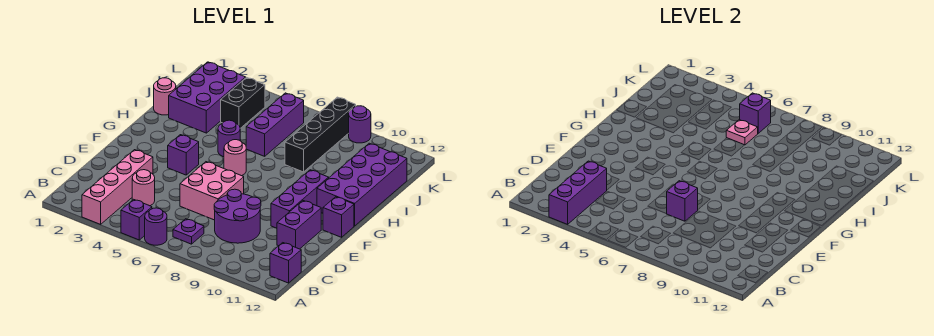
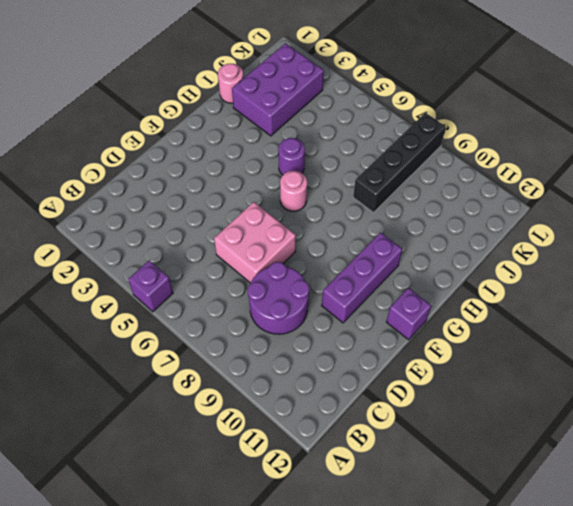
none -> pink 1x4 brick [82,150,153,224]
none -> purple 1x1 round brick [145,208,167,245]
none -> purple 1x1 plate [173,219,204,244]

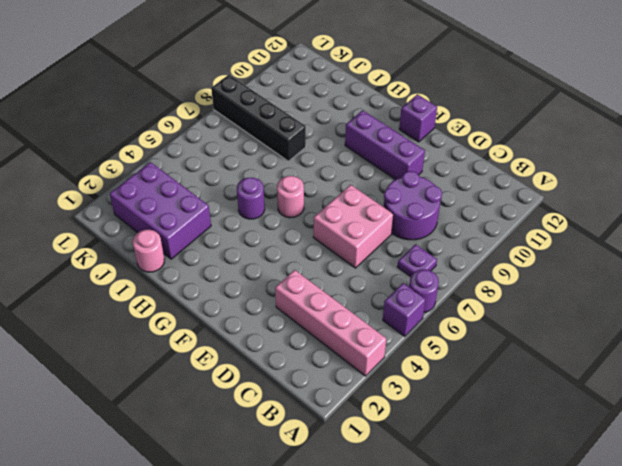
none -> purple 1x1 brick [270,243,301,283]
none -> pink 1x1 round brick [132,170,155,206]
none -> purple 1x2 brick [277,201,321,249]

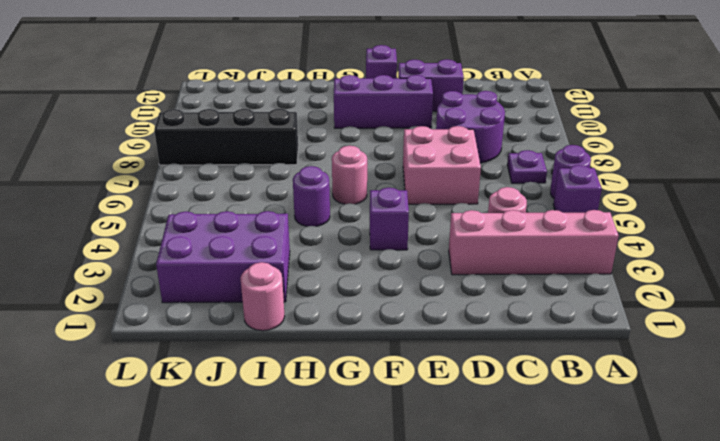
none -> purple 1x1 brick [270,243,301,283]
none -> purple 2x4 brick [317,143,407,226]
none -> purple 1x3 brick [246,93,304,156]

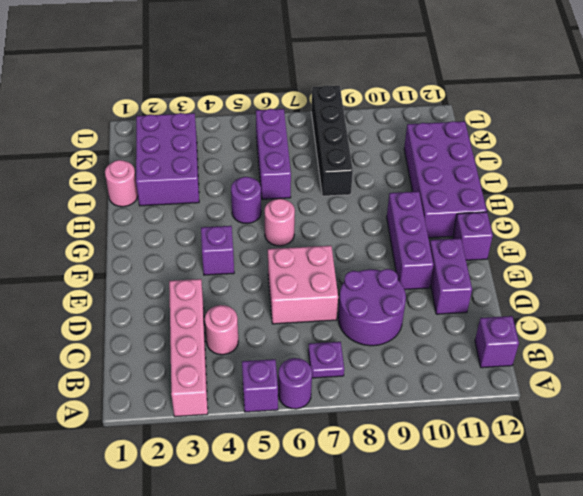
none -> black 1x2 brick [221,77,265,128]
none -> purple 1x1 round brick [349,106,371,143]
none -> purple 1x3 brick [549,161,607,224]

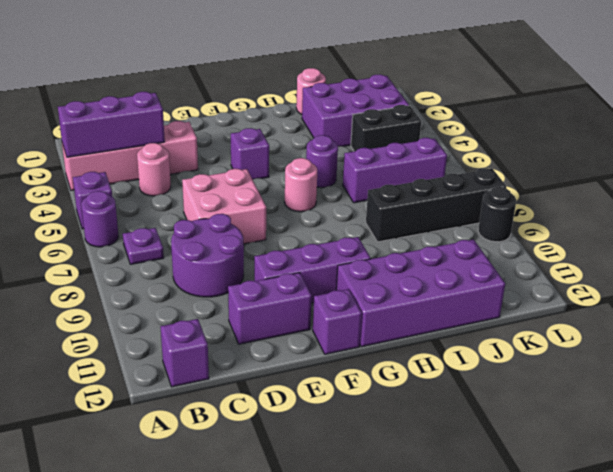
black 1x1 round brick [478,187,516,242] -> purple 1x1 round brick [349,106,371,143]
none -> purple 1x1 brick [667,181,698,221]
none -> pink 1x1 plate [726,120,758,145]
none -> purple 1x1 brick [740,93,771,133]

